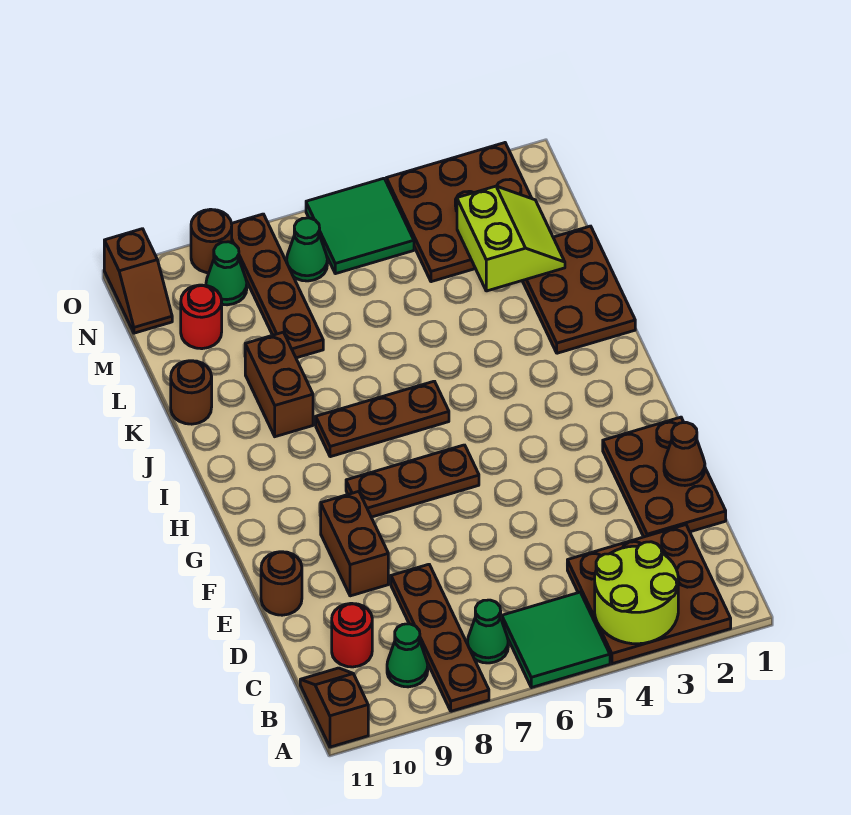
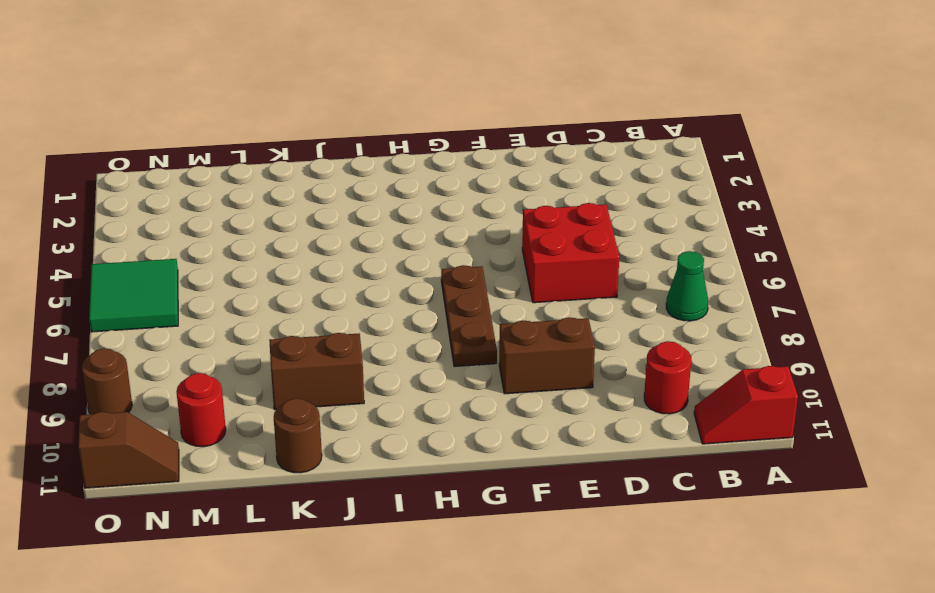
red 1x2 slope [694,366,798,444] -> brown 1x2 slope [300,668,368,747]
red 2x2 brick [522,203,619,303] -> none
none -> brown 3x3 plate [567,525,731,664]
none -> green 2x2 tile [502,592,610,688]
none -> brown 1x4 plate [391,564,489,711]

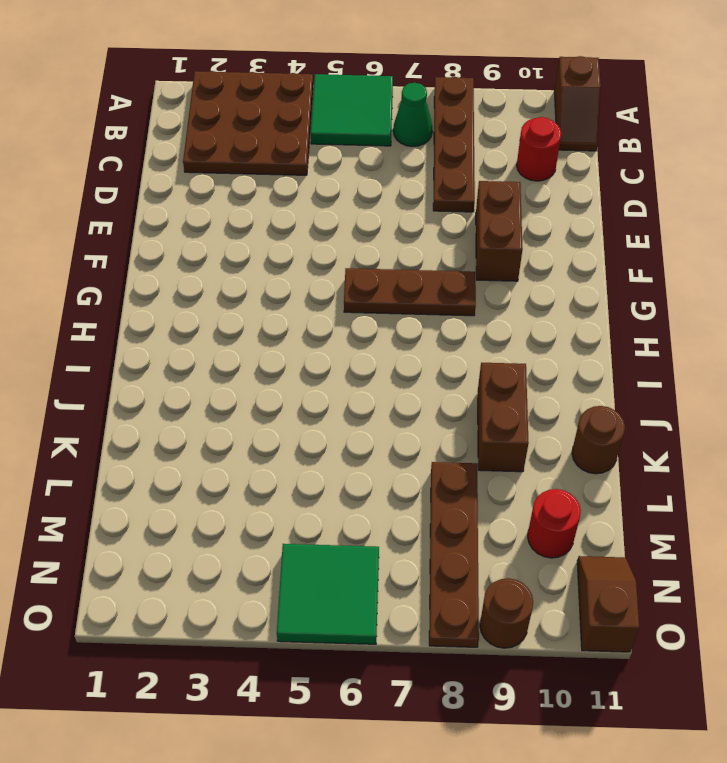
none -> green 1x1 cone [387,624,428,687]
none -> brown 2x3 plate [603,417,726,537]
none -> brown 1x1 round brick [261,552,302,615]

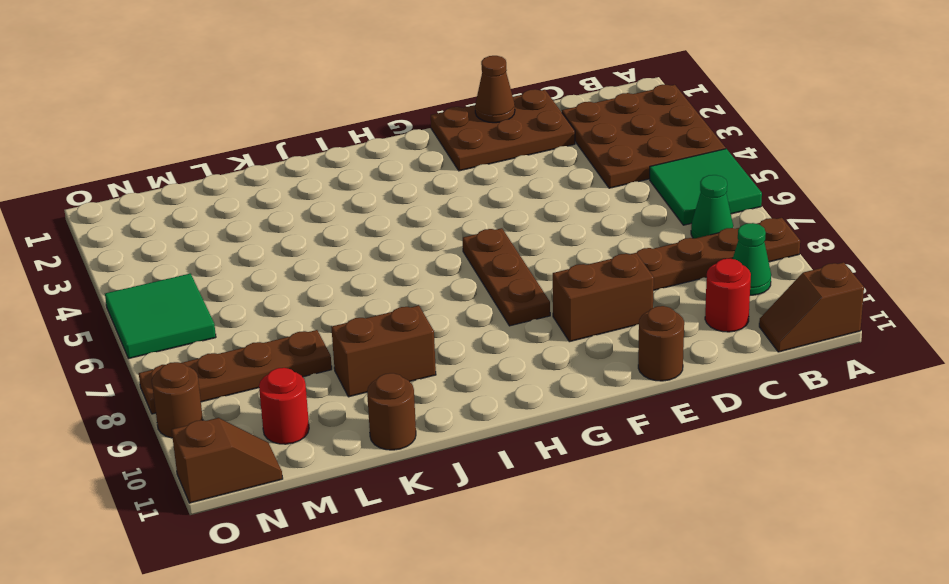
none -> brown 1x3 plate [316,381,449,457]
none -> brown 2x3 plate [522,226,635,353]
none -> brown 3x3 plate [386,143,532,282]

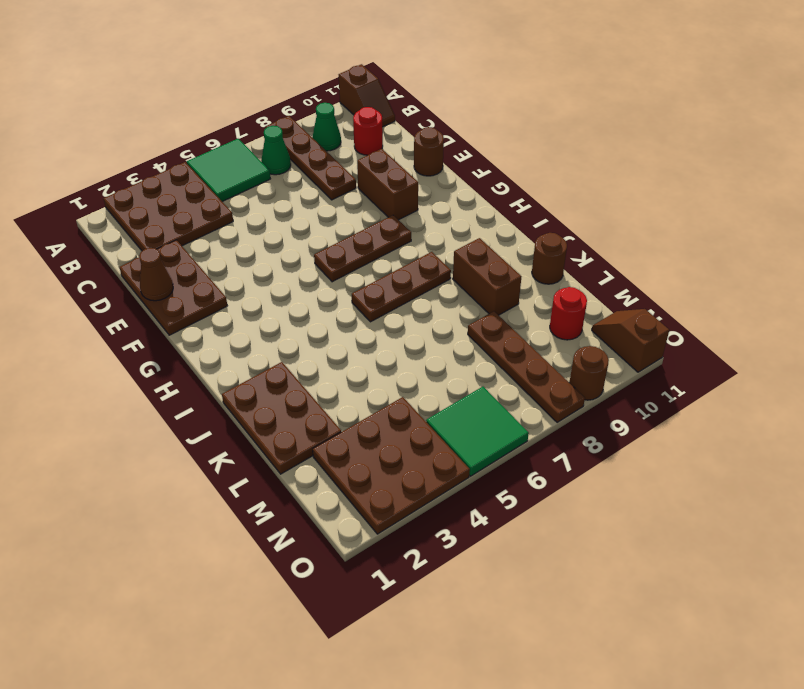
none -> green 1x1 cone [287,218,327,281]
none -> green 1x1 cone [206,242,247,305]
none -> lime 2x2 round brick [595,542,678,644]

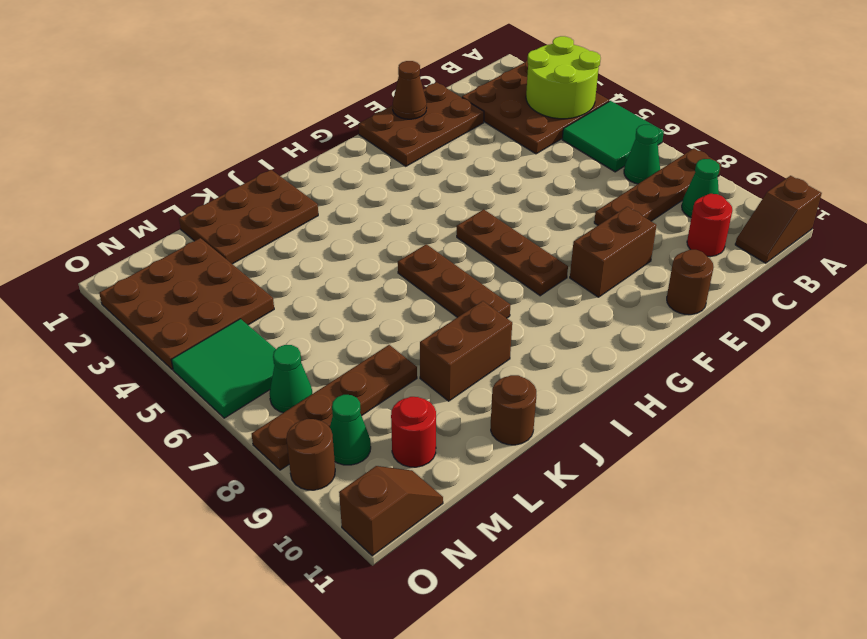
none -> lime 2x2 slope [457,186,565,291]

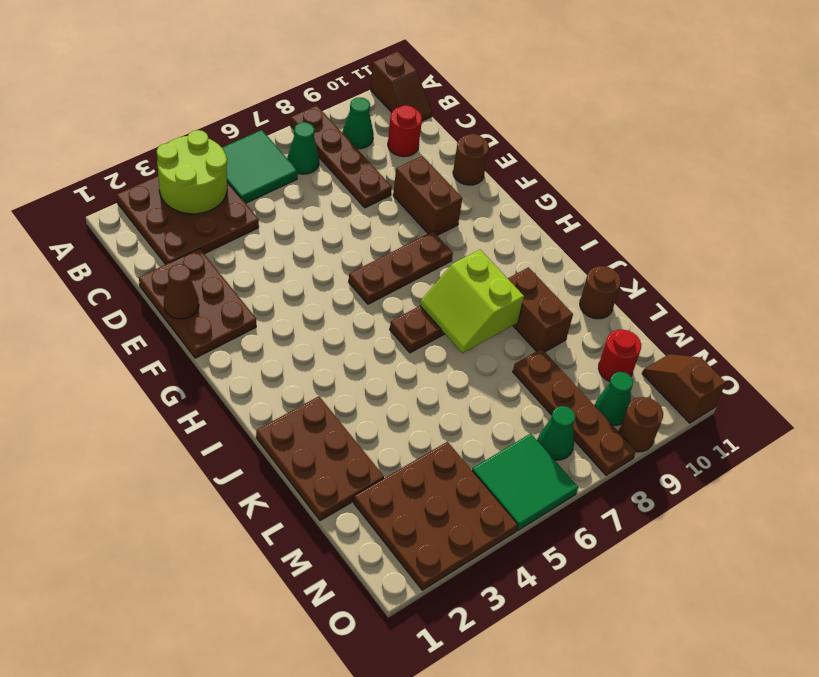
lime 2x2 slope [420,250,524,353] -> lime 2x2 slope moved to [457,186,565,291]

